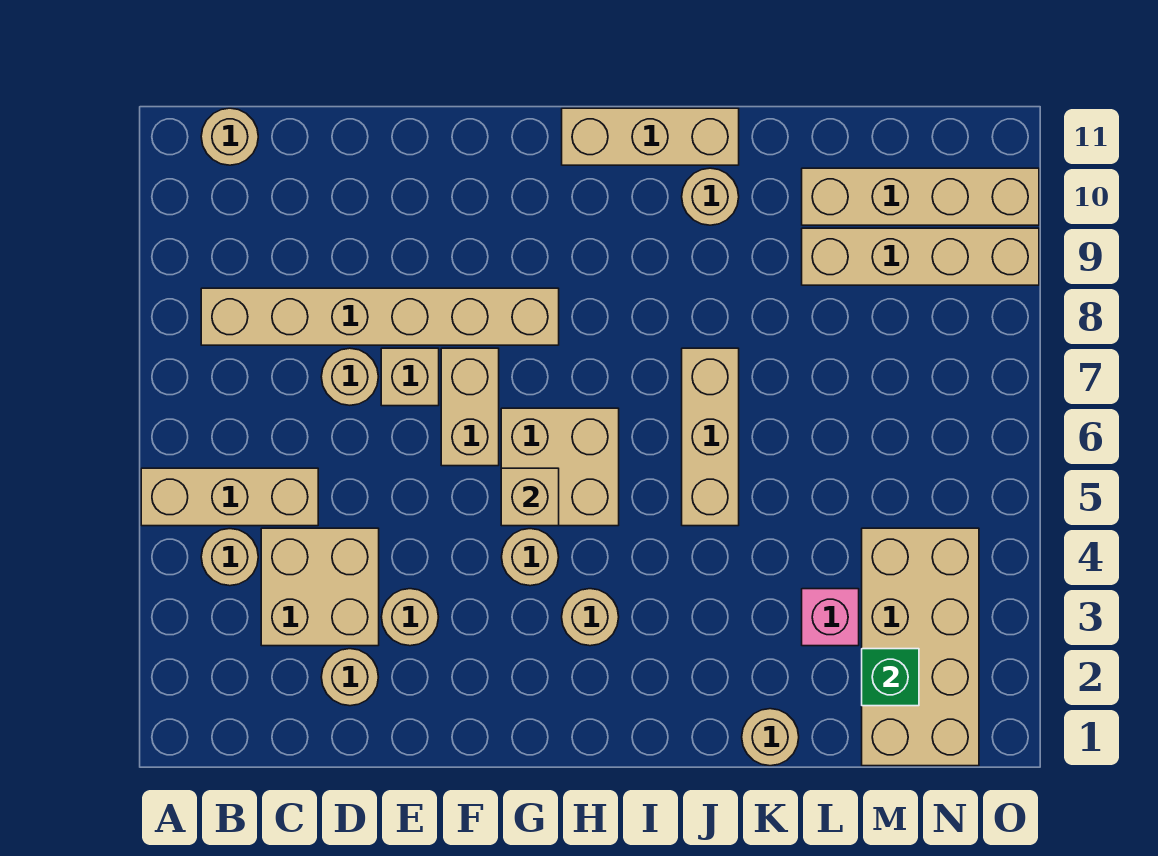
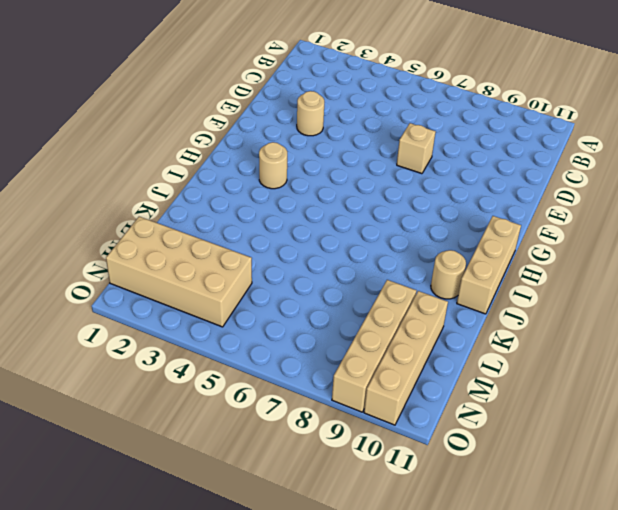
none -> tan 1x3 brick [141,468,318,526]
none -> tan 1x1 round brick [201,529,258,586]
none -> tan 1x6 brick [201,288,559,345]

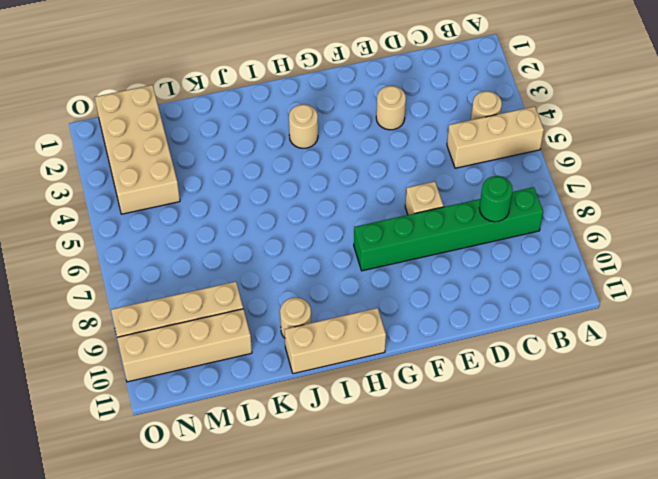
green 1x6 brick [354,187,543,271] -> tan 1x6 brick [201,288,559,345]
green 1x1 round brick [479,176,513,222] -> none
none -> tan 1x1 round brick [201,108,258,165]
none -> tan 2x2 brick [261,528,379,646]
none -> tan 1x1 round brick [321,649,378,706]

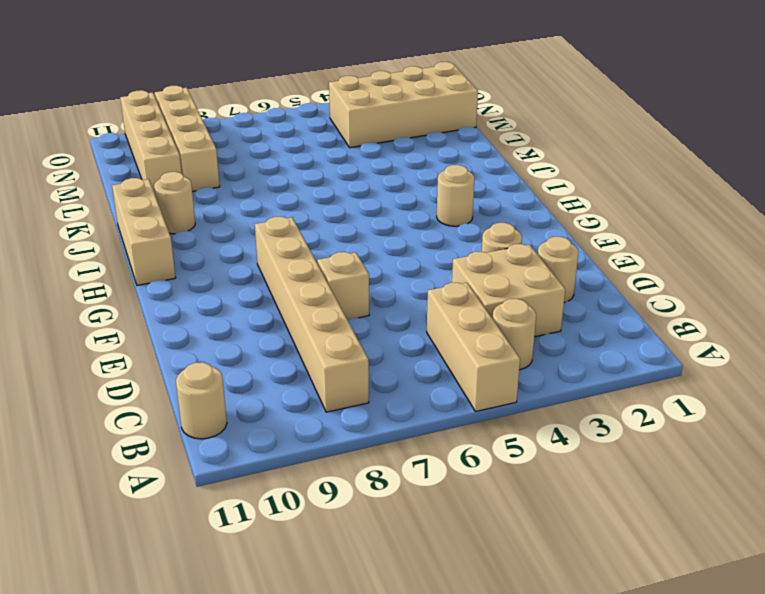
none -> tan 1x1 round brick [321,348,378,405]
none -> tan 1x2 brick [441,348,499,466]
none -> tan 1x1 round brick [502,529,559,586]

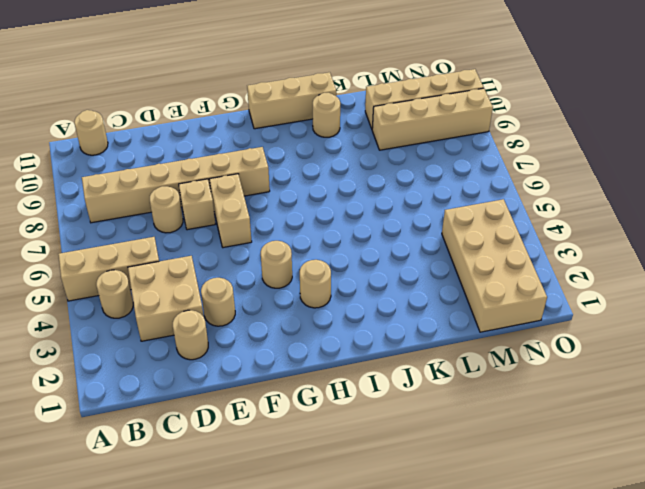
none -> tan 2x2 brick [501,408,619,526]
none -> tan 1x3 brick [682,348,739,526]
none -> tan 1x1 round brick [742,709,799,766]

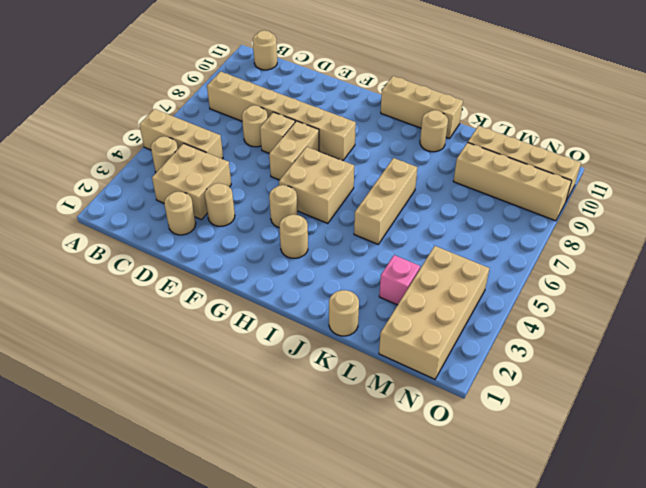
none -> tan 1x1 brick [501,468,559,526]
none -> green 1x1 brick [862,649,919,706]

